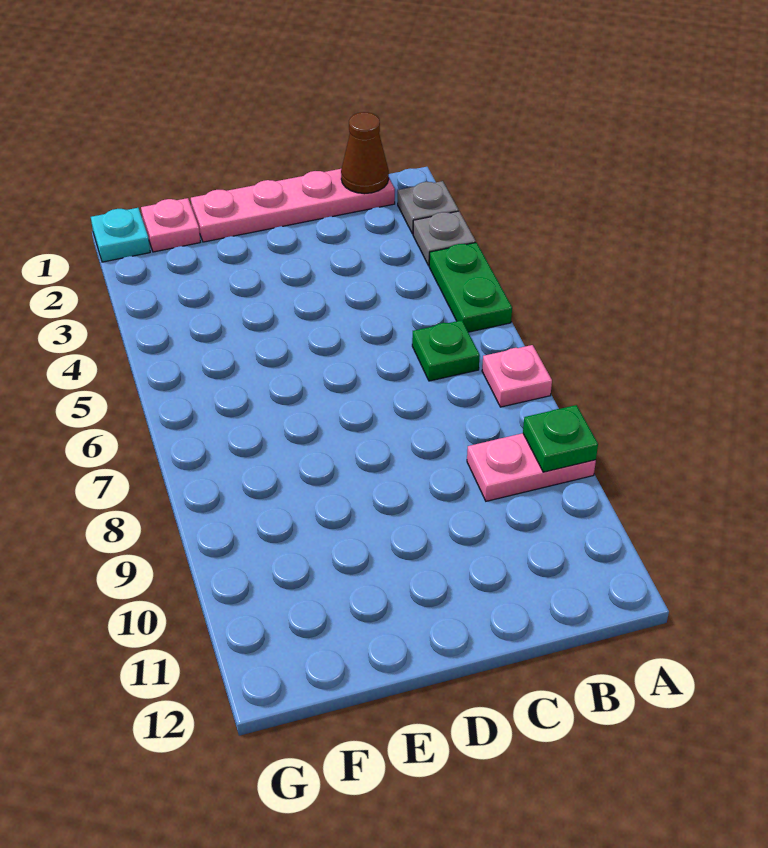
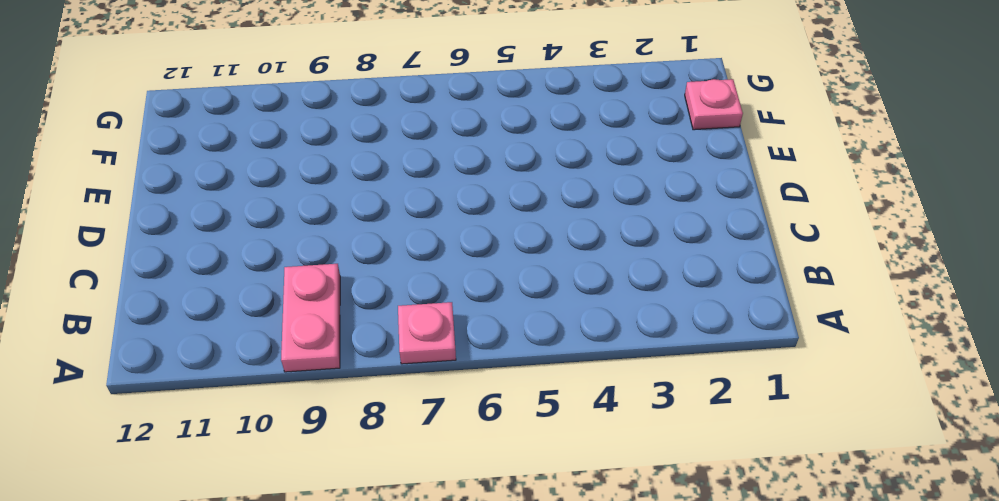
none -> grey 1x1 plate [398,181,459,234]
none -> grey 1x1 plate [413,211,476,266]

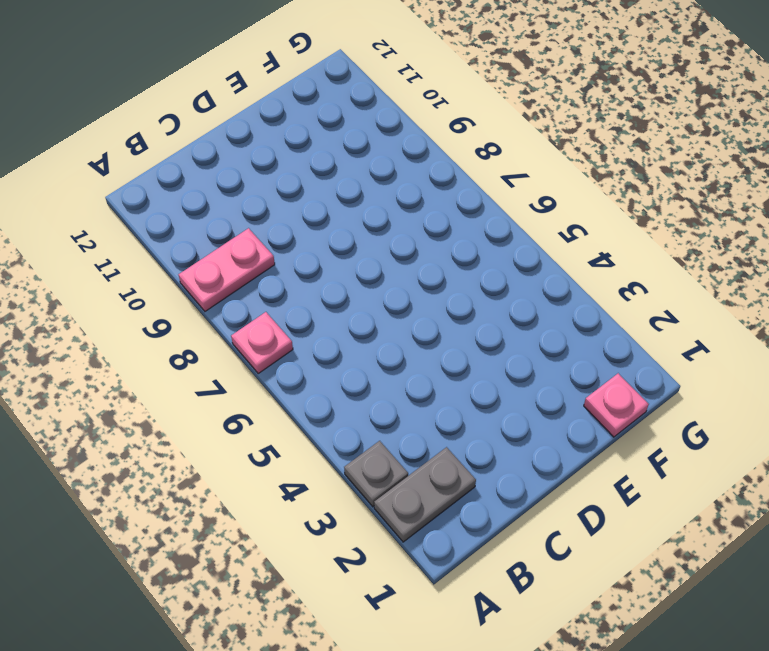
grey 1x2 plate [374,447,476,542] -> grey 1x1 plate [398,181,459,234]
none -> green 1x2 plate [429,243,512,332]
none -> pink 1x4 plate [191,169,395,242]

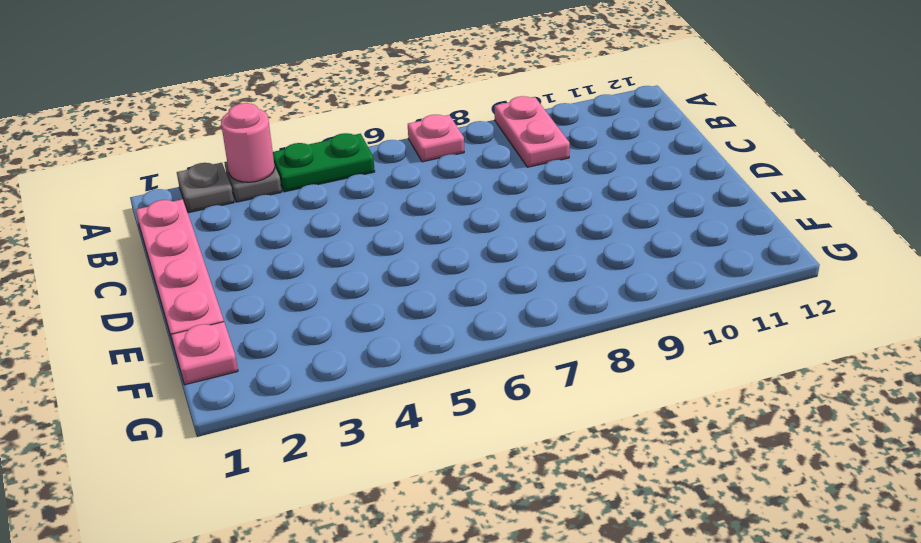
pink 1x1 round brick [221,103,275,182] -> none
none -> green 1x1 plate [412,320,480,381]
none -> cyan 1x1 plate [91,208,150,262]

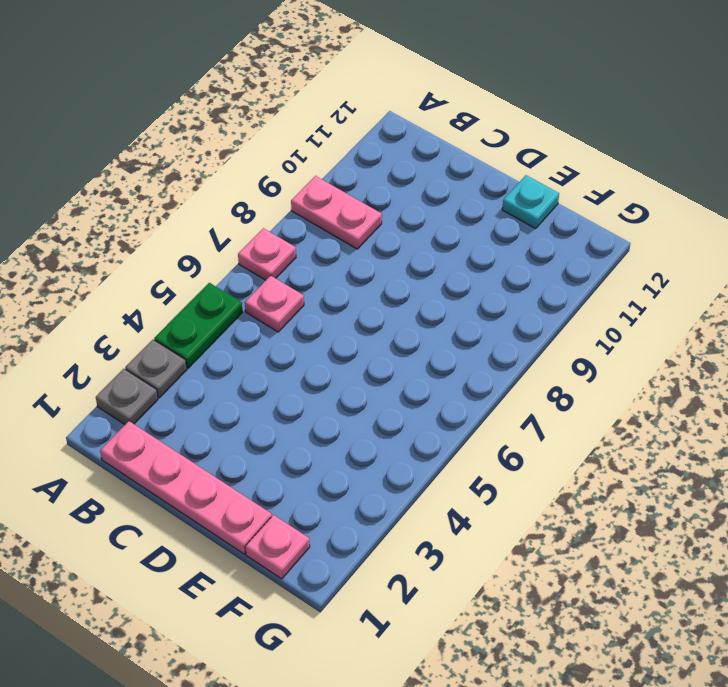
pink 1x1 plate [245,276,304,332] -> green 1x1 plate [412,320,480,381]
cyan 1x1 plate [502,175,559,229] -> cyan 1x1 plate moved to [91,208,150,262]
none -> green 1x1 plate [523,405,598,472]
none -> brown 1x1 cone [341,112,389,194]

